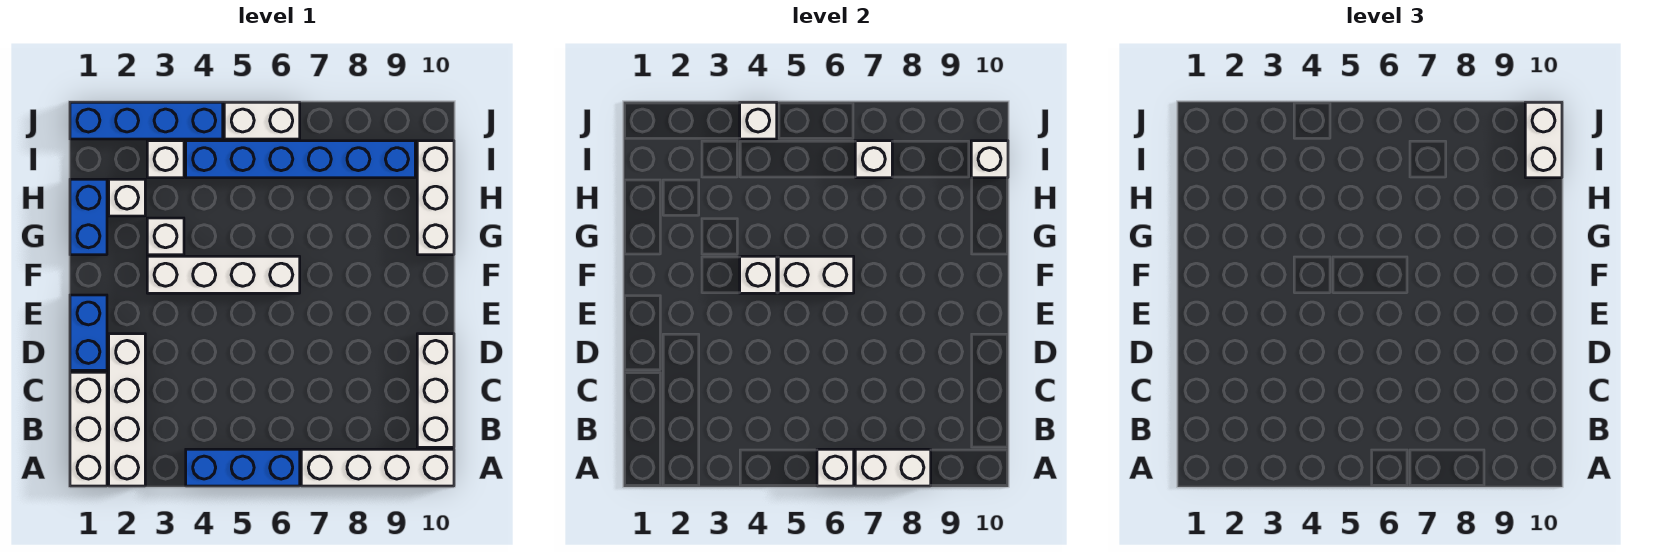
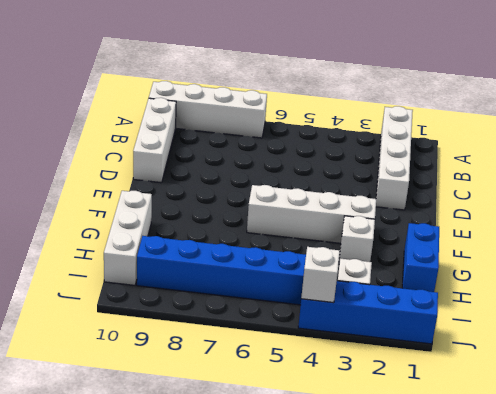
none -> white 1x3 brick [70,372,107,486]
none -> blue 1x3 brick [186,449,300,486]
none -> blue 1x2 brick [70,295,107,370]

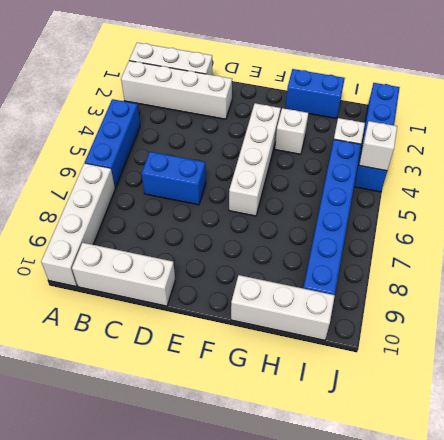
blue 1x2 brick [142,152,206,205] -> blue 1x2 brick moved to [70,295,107,370]
none -> white 1x1 brick [109,179,145,216]
none -> white 1x2 brick [224,102,300,139]
none -> white 1x1 brick [817,449,854,486]

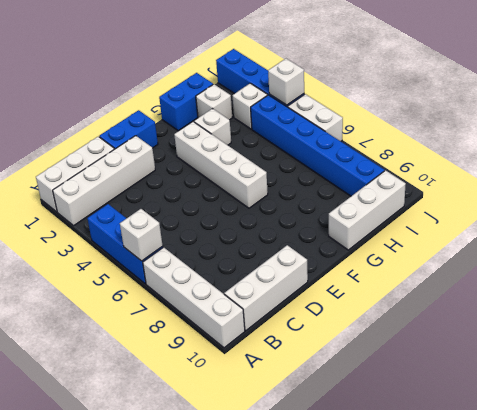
none -> white 1x2 brick [855,449,931,486]
none -> white 1x1 brick [740,256,777,293]
none -> white 1x2 brick [778,256,854,293]

